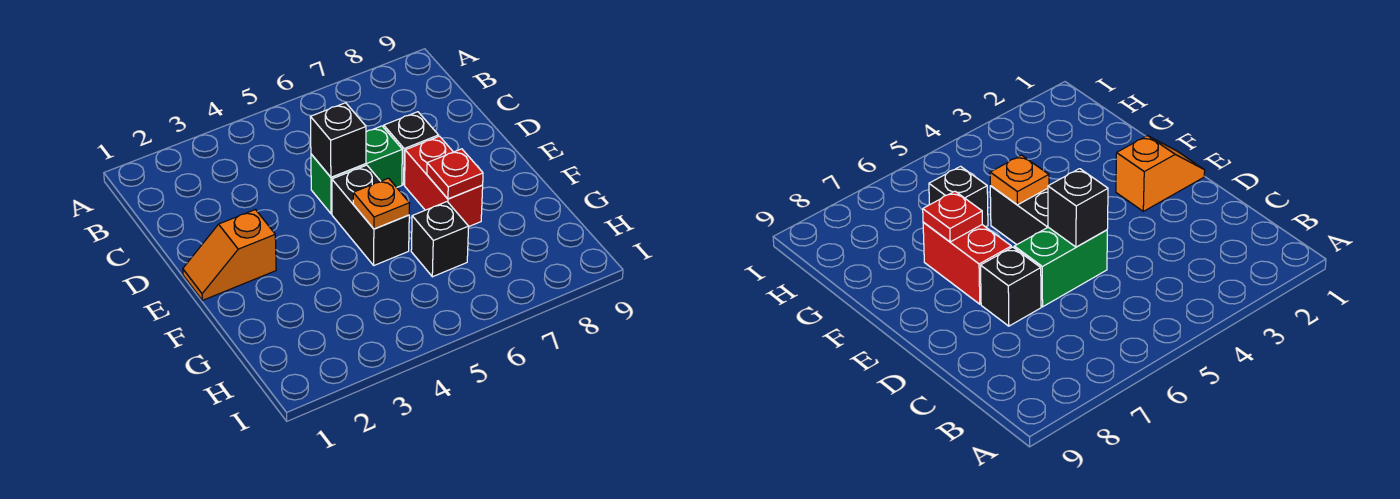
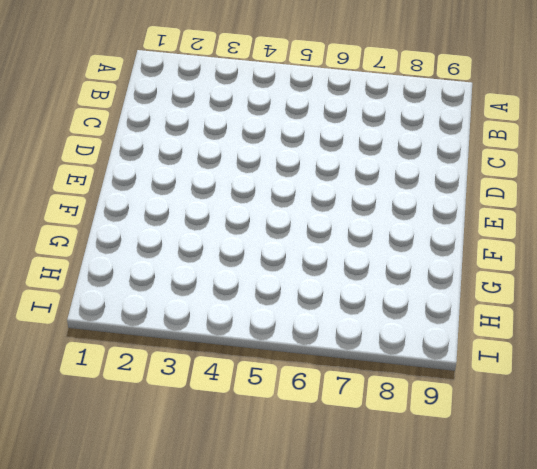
none -> green 1x2 brick [311,126,402,214]
none -> black 1x1 brick [384,112,439,185]

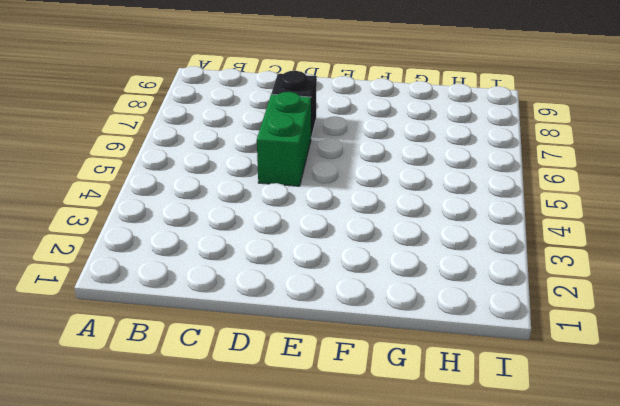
none -> orange 1x2 slope [183,210,276,300]
none -> black 1x2 brick [332,165,409,265]

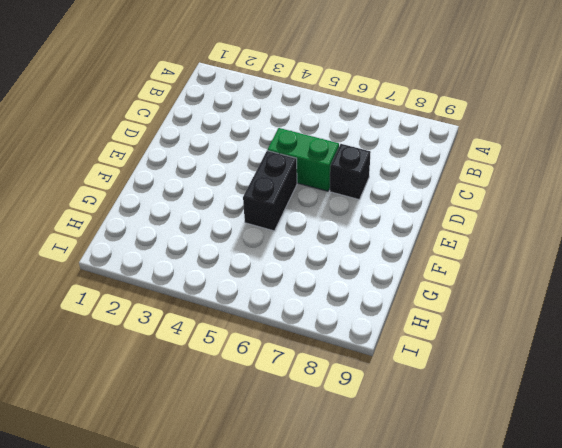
none -> orange 1x2 slope [183,210,276,300]
none -> red 1x2 brick [405,136,483,226]

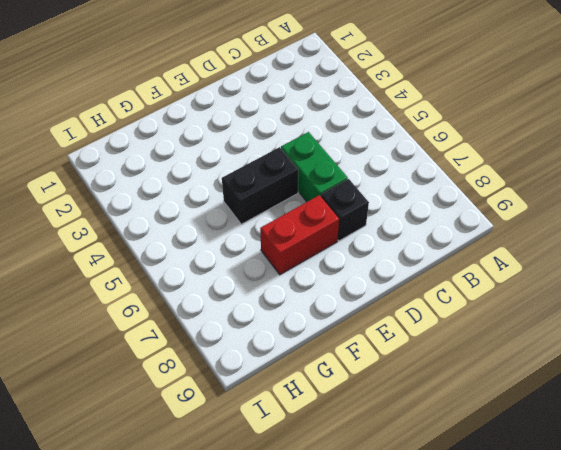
none -> orange 1x2 slope [183,210,276,300]
none -> black 1x1 brick [411,202,469,277]

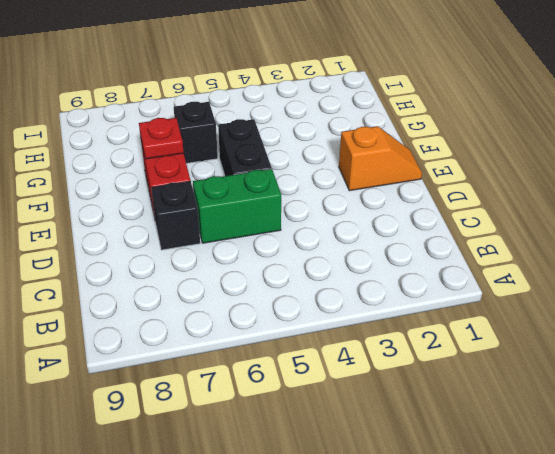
none -> black 1x1 brick [310,103,366,177]
none -> orange 1x1 plate [353,178,410,229]

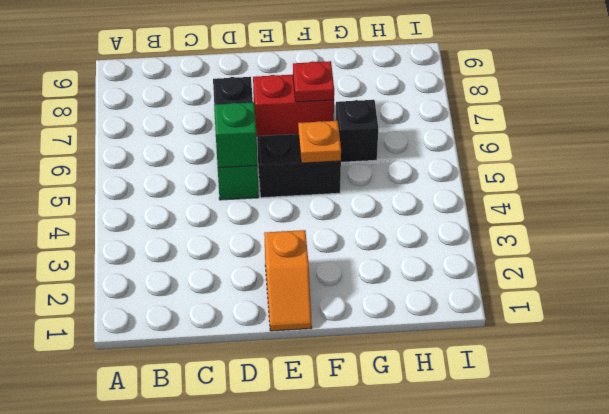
green 1x1 brick [214,102,257,168] -> black 1x1 brick [310,103,366,177]

